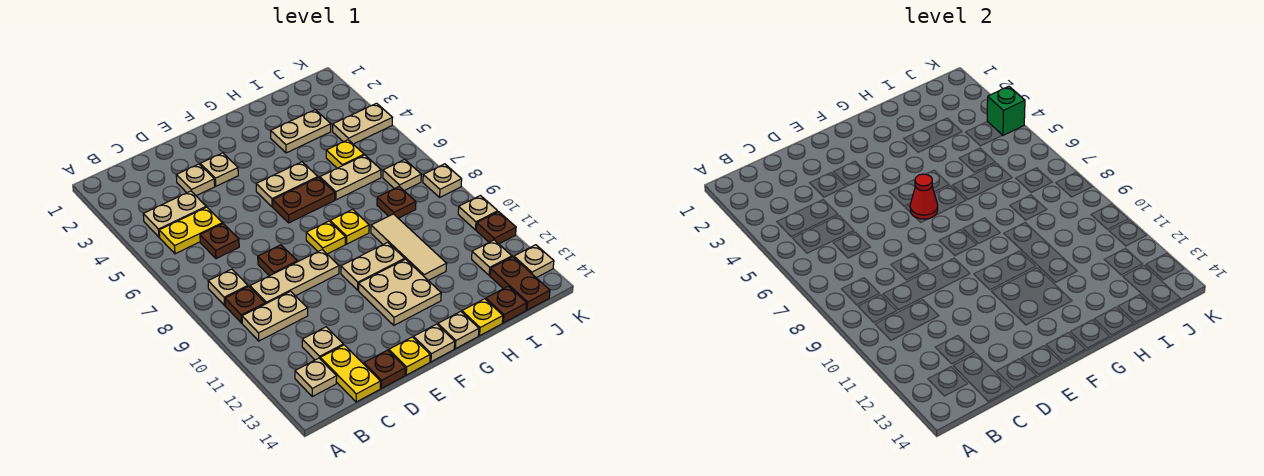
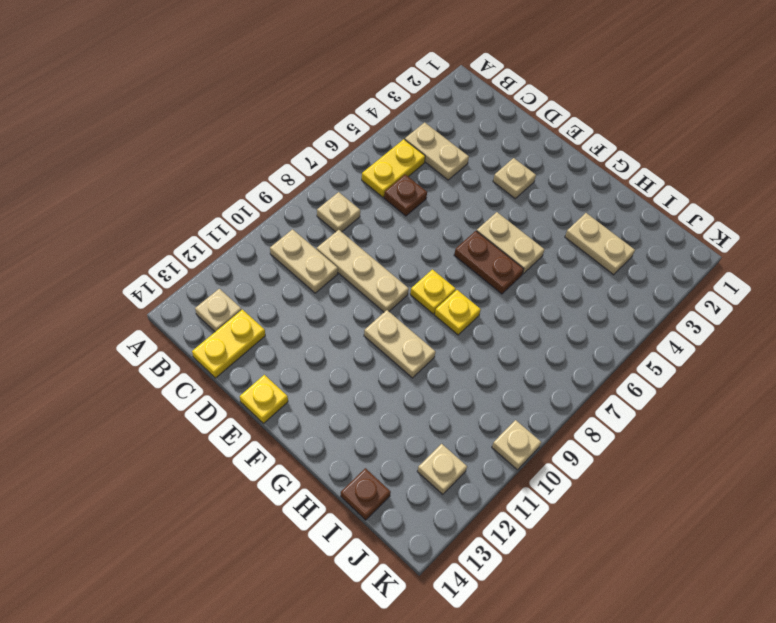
yellow 1x2 plate [362,139,425,197] -> yellow 1x2 plate turned to [159,207,223,254]
none -> brown 1x1 plate [225,286,265,323]
none -> tan 1x1 plate [302,327,343,360]
none -> tan 1x1 plate [176,164,215,196]
none -> brown 1x1 plate [258,245,297,276]

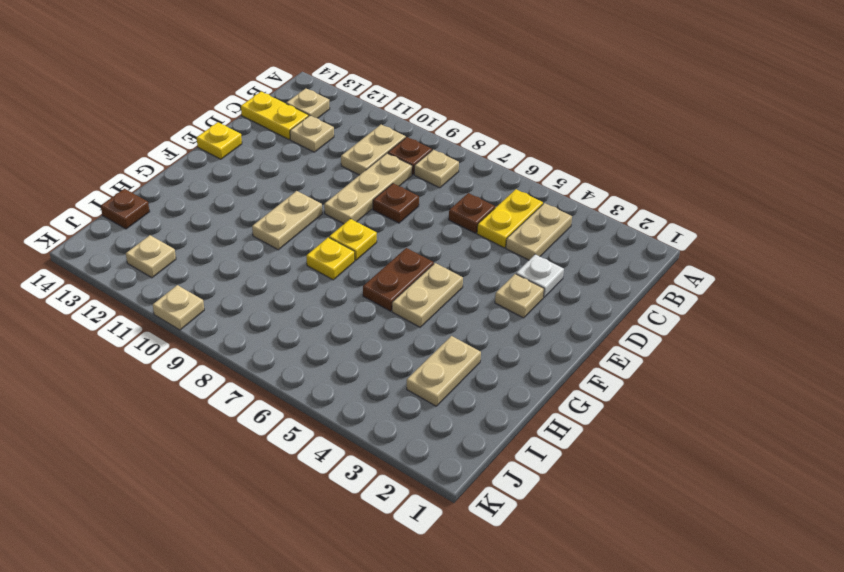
white 1x1 plate [516,254,564,297] -> tan 1x1 plate [176,164,215,196]
none -> brown 1x1 plate [364,350,405,388]
none -> tan 2x2 plate [359,259,441,325]
none -> tan 1x1 plate [413,324,455,362]
none -> tan 1x1 plate [438,311,479,349]

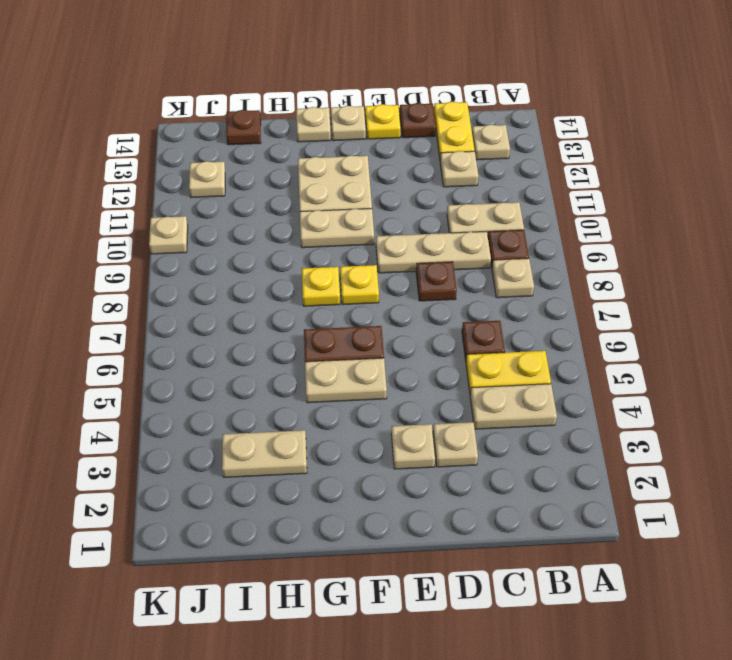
none -> tan 1x2 plate [320,155,381,200]
none -> tan 1x3 tile [371,214,447,281]
none -> yellow 1x1 plate [462,299,503,336]
none -> yellow 1x1 plate [326,140,364,168]

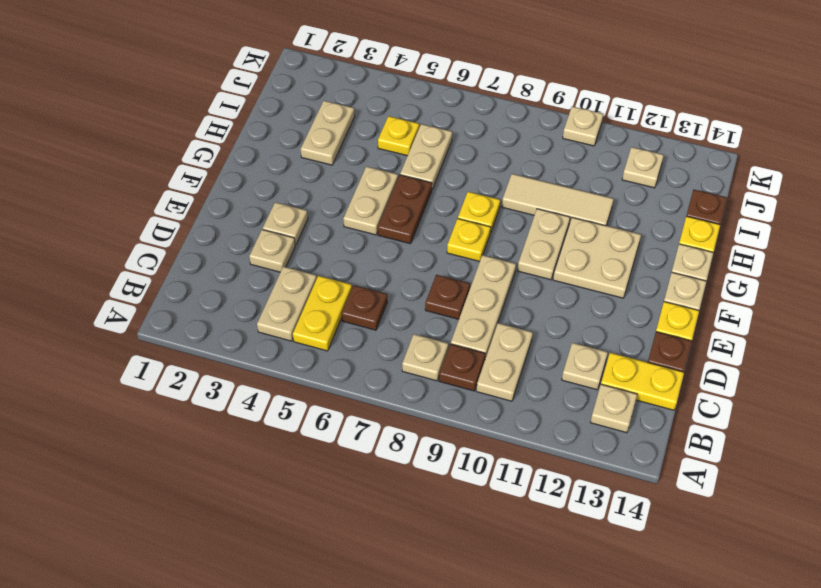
none -> brown 1x1 plate [377,187,416,218]
none -> tan 1x2 plate [333,103,393,144]
none -> tan 1x1 plate [383,160,421,191]
none -> brown 1x2 plate [490,257,550,310]

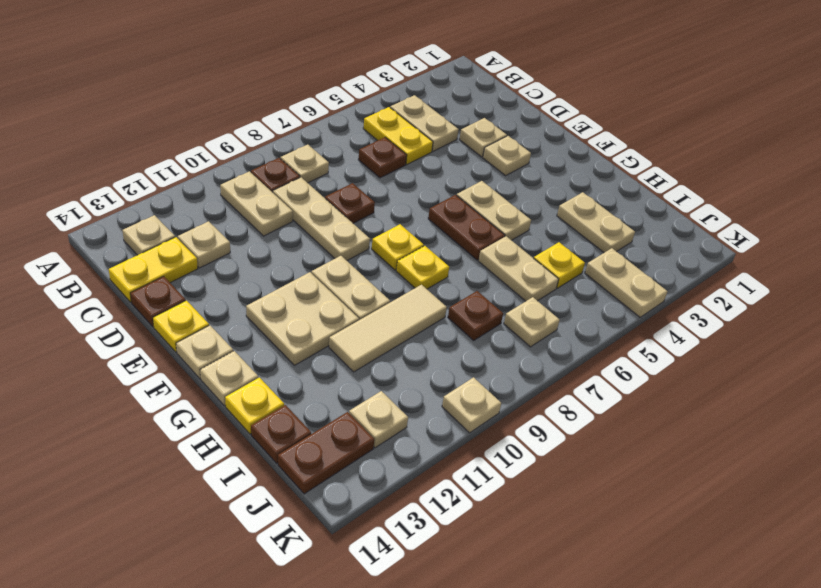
none -> tan 1x1 plate [423,164,462,197]
none -> brown 1x1 plate [476,212,516,244]
none -> tan 1x1 plate [514,245,554,278]
none -> red 1x1 cone [910,174,938,219]

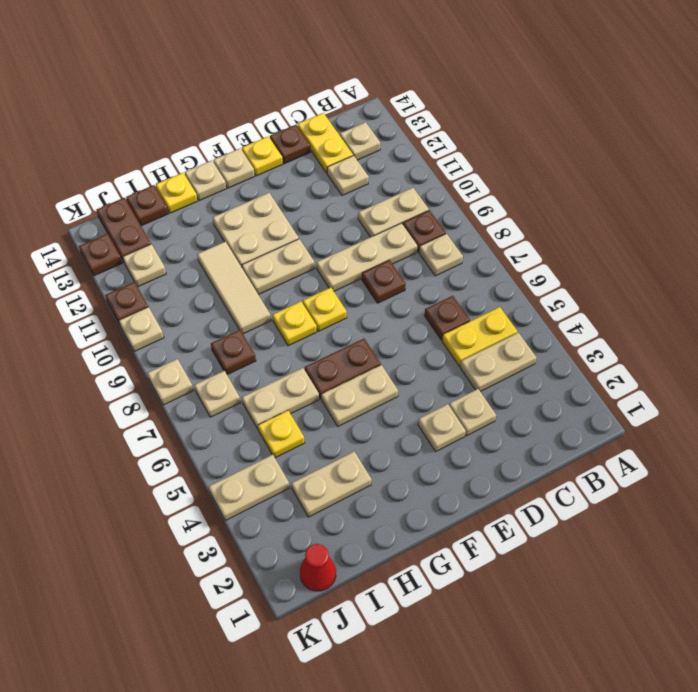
red 1x1 cone [300,544,336,591] -> red 1x1 cone moved to [910,174,938,219]
brown 1x1 plate [79,234,122,276] -> tan 1x1 plate [514,245,554,278]
none -> green 1x1 brick [987,86,1025,135]

